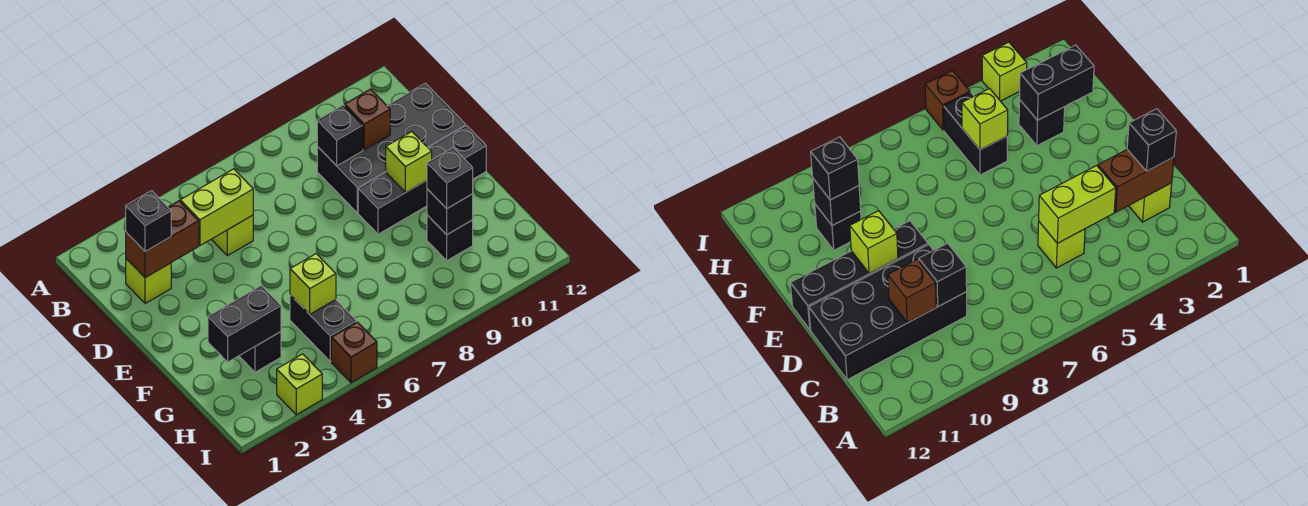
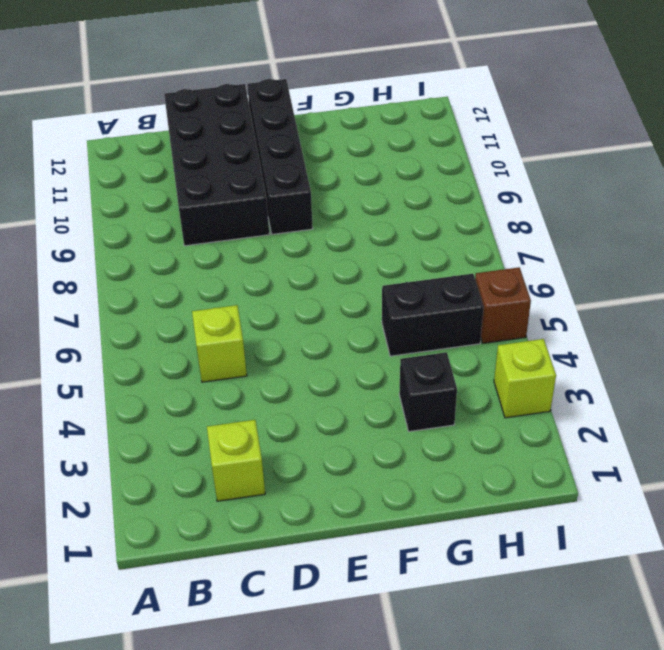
none -> black 1x1 brick [427,215,473,260]
none -> brown 1x2 brick [126,201,199,278]
none -> lime 1x2 brick [180,169,253,245]

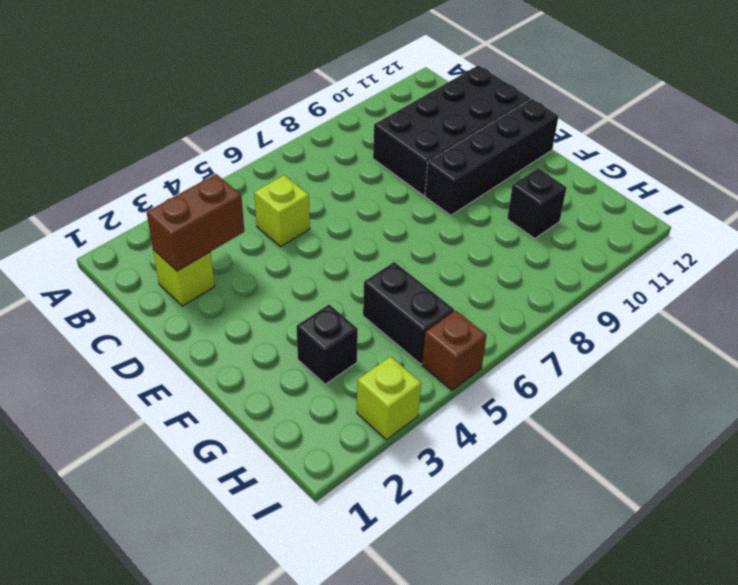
none -> lime 1x2 brick [180,169,253,245]
none -> black 1x1 brick [317,105,363,166]
none -> brown 1x1 brick [345,89,390,150]

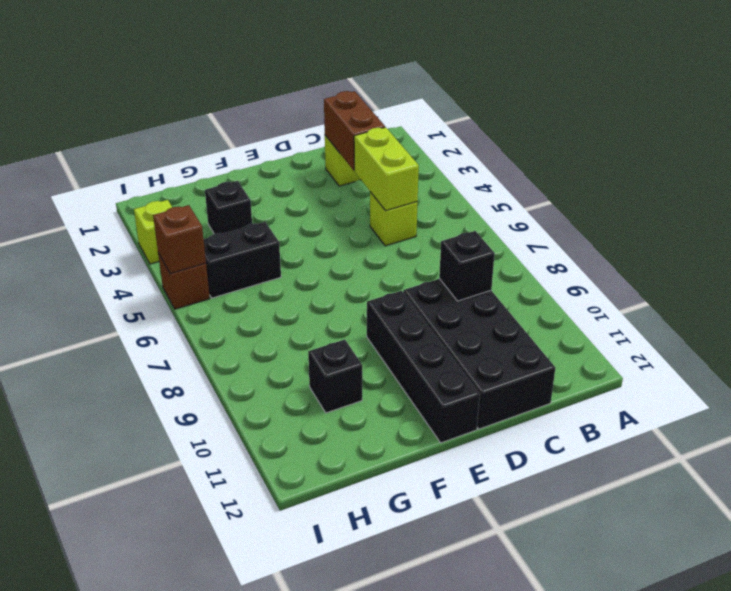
brown 1x1 brick [153,205,206,274] -> brown 1x1 brick moved to [345,89,390,150]
none -> lime 1x1 brick [386,132,432,192]
none -> black 1x2 brick [208,285,281,362]
none -> lime 1x1 brick [290,254,336,314]

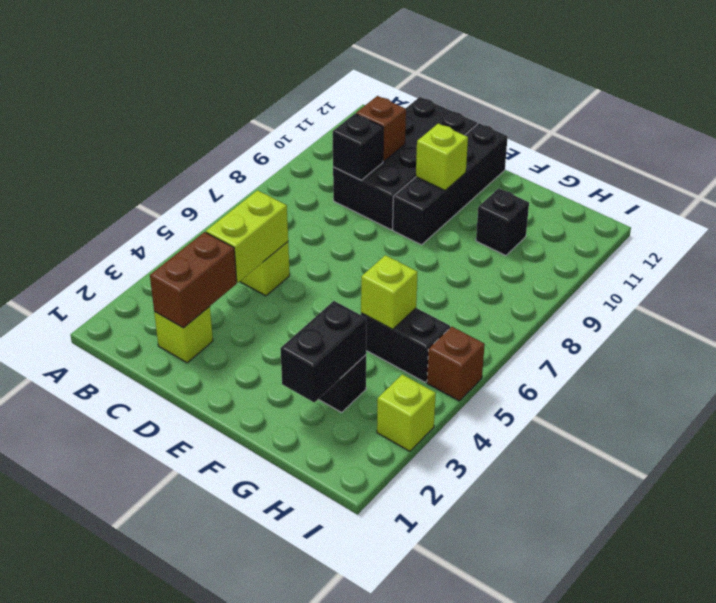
none -> black 1x1 brick [427,189,473,235]
none -> black 1x1 brick [126,191,171,252]
none -> black 1x1 brick [427,148,473,209]

